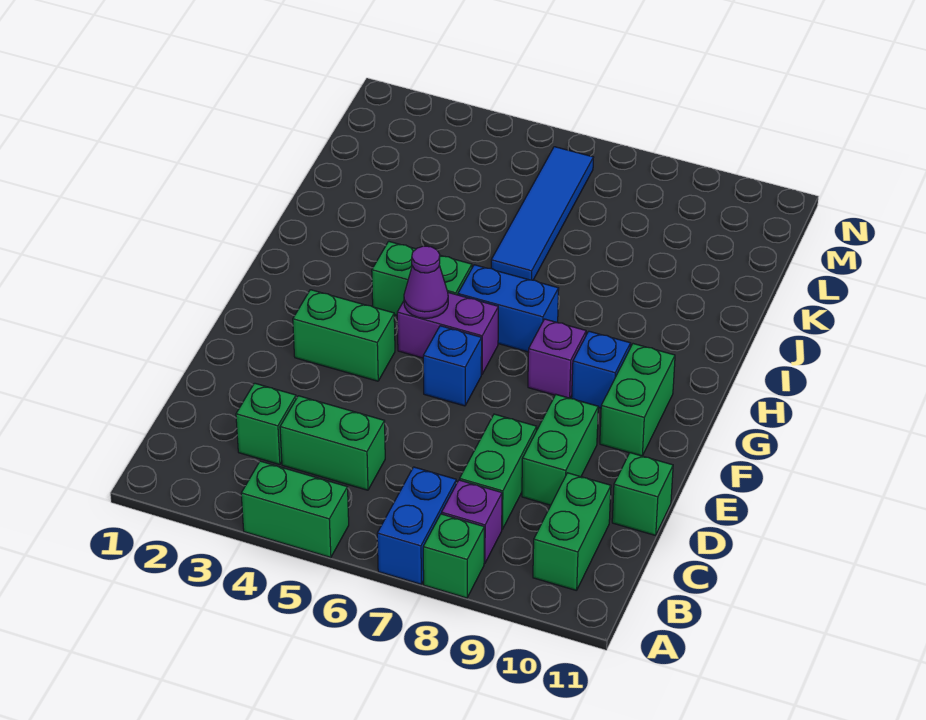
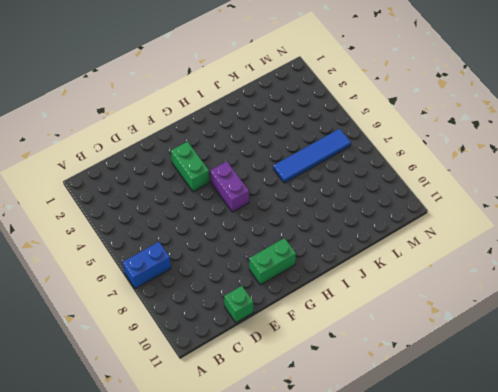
none -> green 1x2 brick [241,461,349,558]
none -> green 1x1 brick [423,514,484,598]
none -> purple 1x1 brick [442,480,502,564]

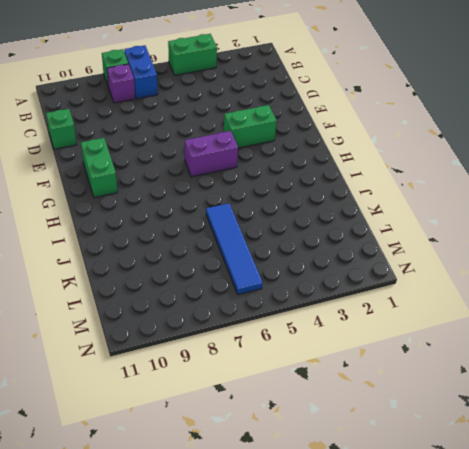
none -> green 1x2 brick [533,473,611,591]
none -> green 1x1 brick [236,383,296,465]
none -> green 1x2 brick [280,396,385,490]

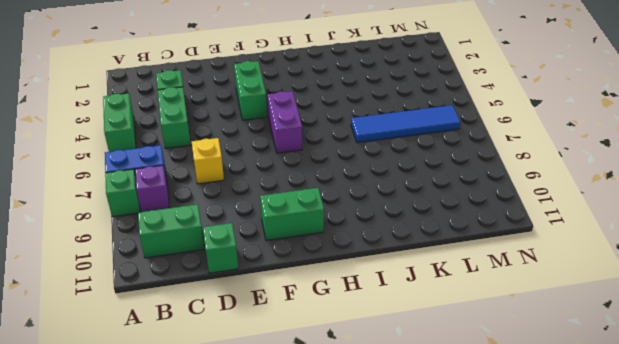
yellow 1x1 brick [192,138,224,184] -> none
none -> green 1x2 brick [460,414,537,529]
none -> green 1x2 brick [522,395,598,505]
none -> blue 1x1 brick [423,326,482,406]

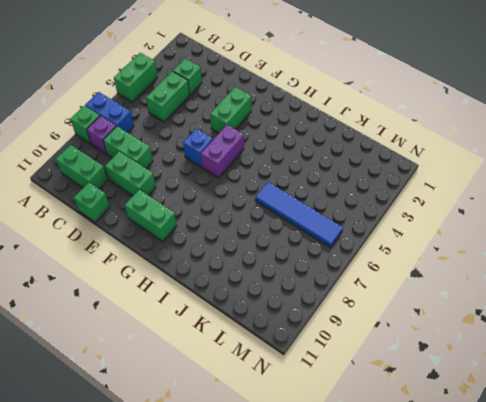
none -> purple 1x1 brick [528,319,586,398]
none -> blue 1x1 brick [572,331,631,408]
none -> green 1x2 brick [372,241,472,315]

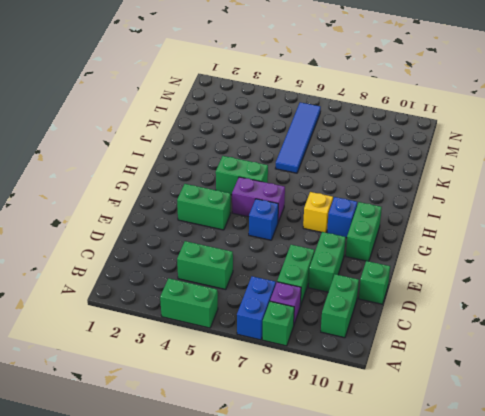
yellow 1x1 brick [303,192,333,233] -> purple 1x1 brick [528,319,586,398]
none -> green 1x1 brick [236,383,296,465]
none -> blue 1x2 brick [458,265,559,352]
none -> purple 1x1 cone [404,246,448,318]

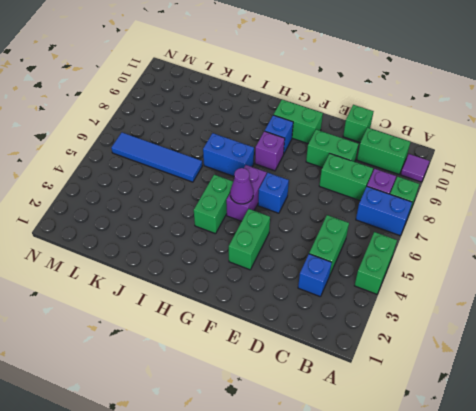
purple 1x1 tile [401,154,429,182] -> none
blue 1x1 brick [298,254,332,297] -> green 1x1 brick [236,383,296,465]
blue 1x2 brick [203,133,254,176] -> blue 1x2 brick turned to [458,265,559,352]

